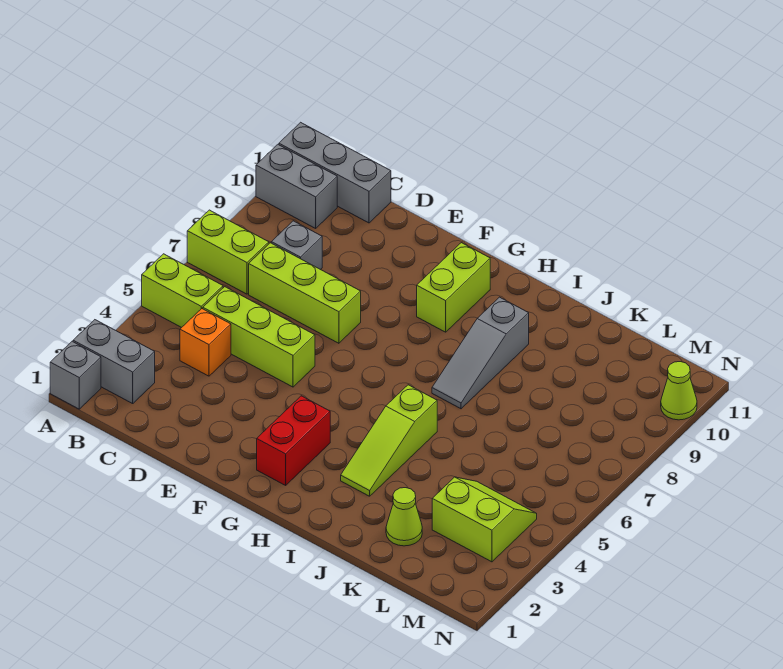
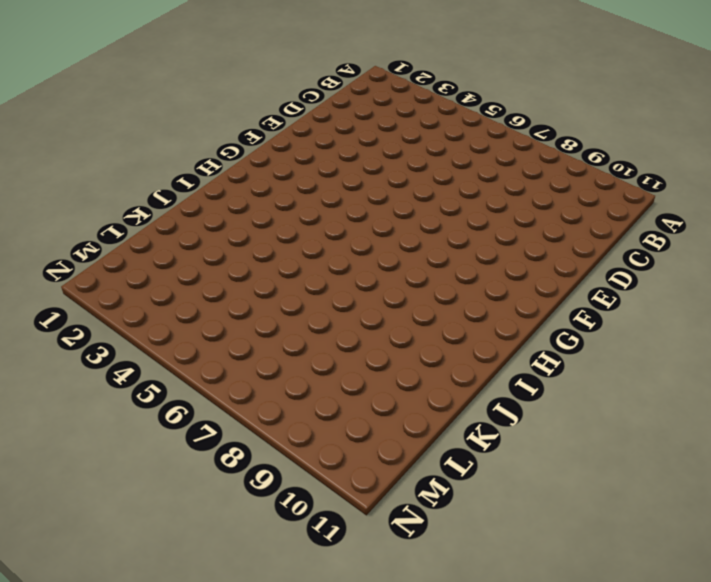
none -> grey 1x1 brick [50,342,101,409]
none -> grey 1x2 brick [73,320,155,404]
none -> lime 1x2 brick [142,254,223,328]

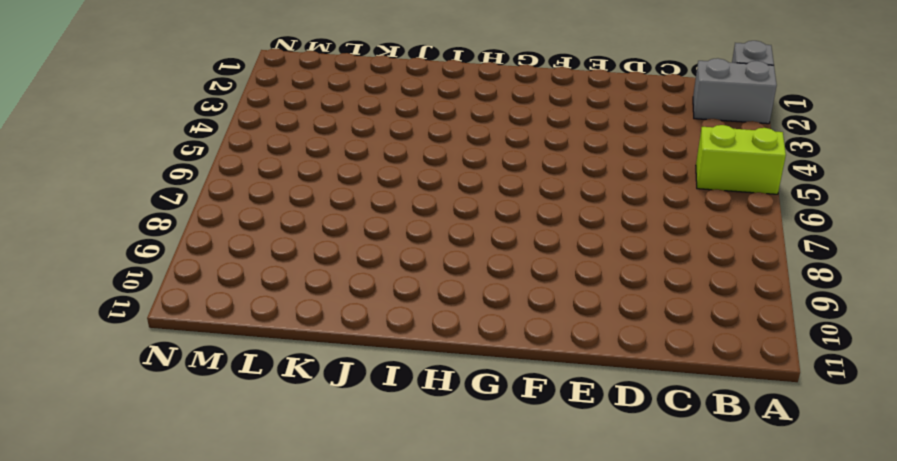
none -> lime 1x2 brick [187,210,269,294]
none -> grey 1x2 brick [256,145,337,228]
none -> grey 1x3 brick [279,122,391,223]

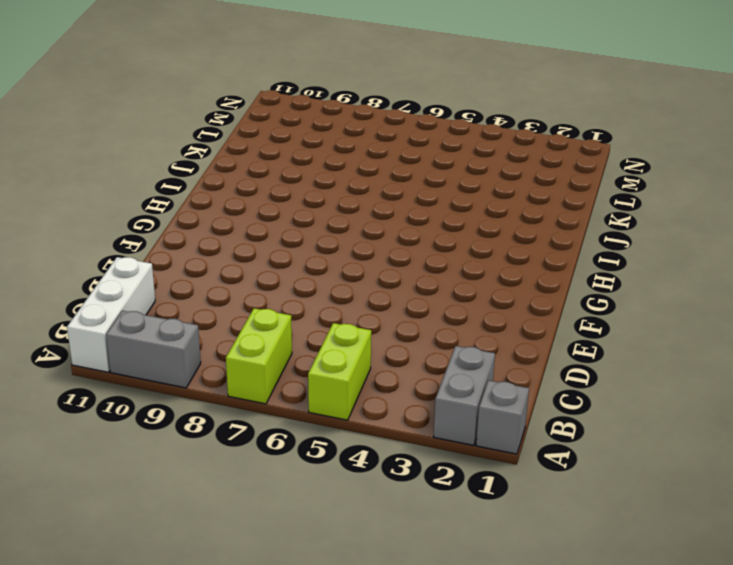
grey 1x2 brick [106,311,201,388] -> grey 1x2 brick turned to [256,145,337,228]
white 1x3 brick [67,257,155,372] -> grey 1x3 brick [279,122,391,223]
none -> orange 1x1 brick [180,309,231,376]
none -> lime 1x3 brick [203,287,315,387]
none -> lime 1x3 brick [249,243,361,343]

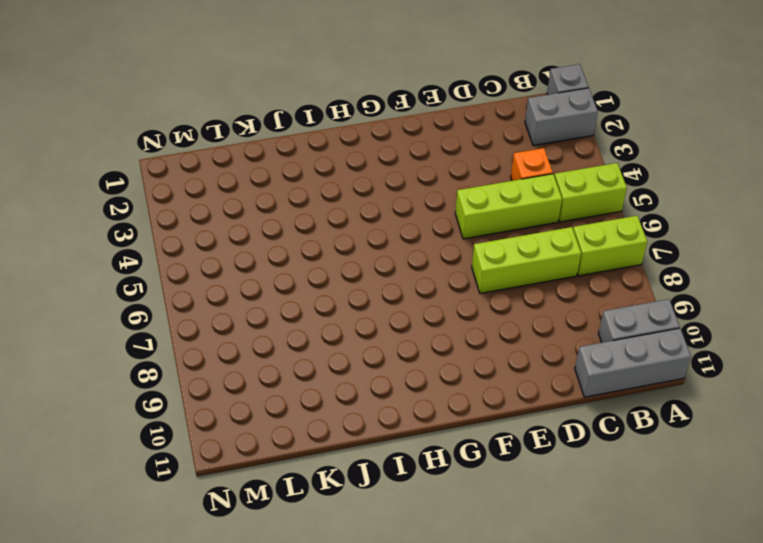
none -> grey 1x1 brick [271,221,322,270]
none -> red 1x2 brick [257,396,330,485]
none -> lime 1x2 brick [417,243,490,332]

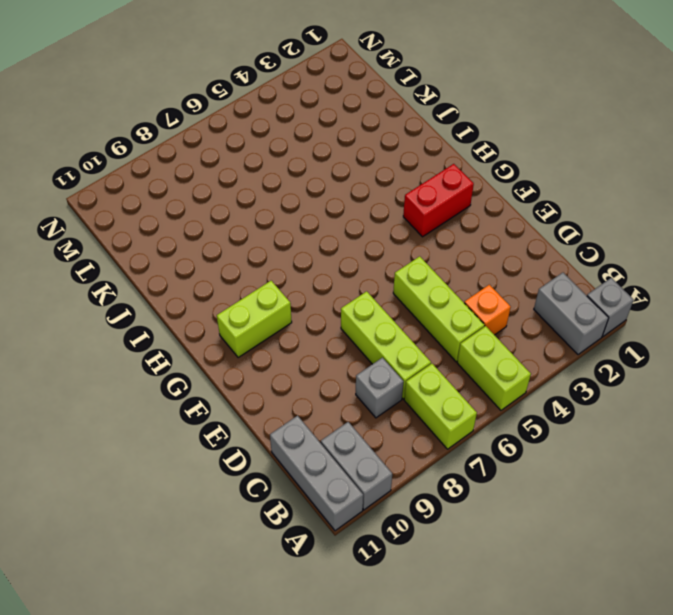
none -> lime 1x3 slope [341,385,437,496]
none -> grey 1x3 slope [432,297,529,409]
none -> lime 1x1 cone [386,488,422,546]

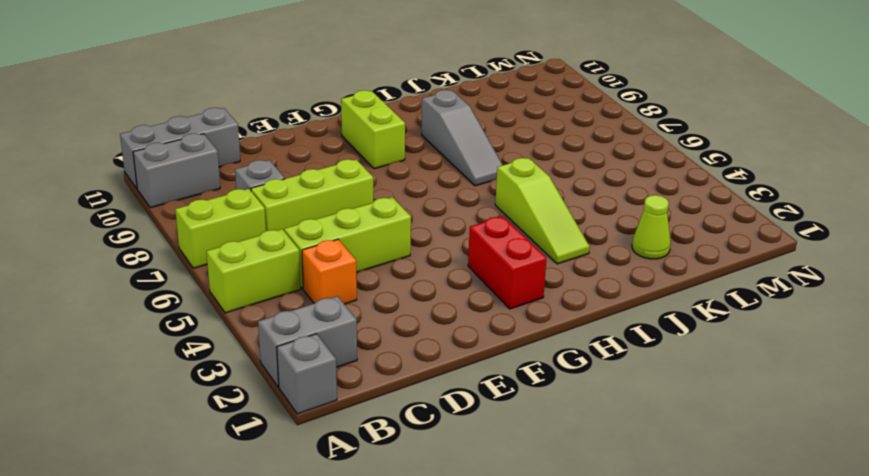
none -> lime 2x2 slope [432,477,537,562]
none -> lime 1x1 cone [661,362,697,420]

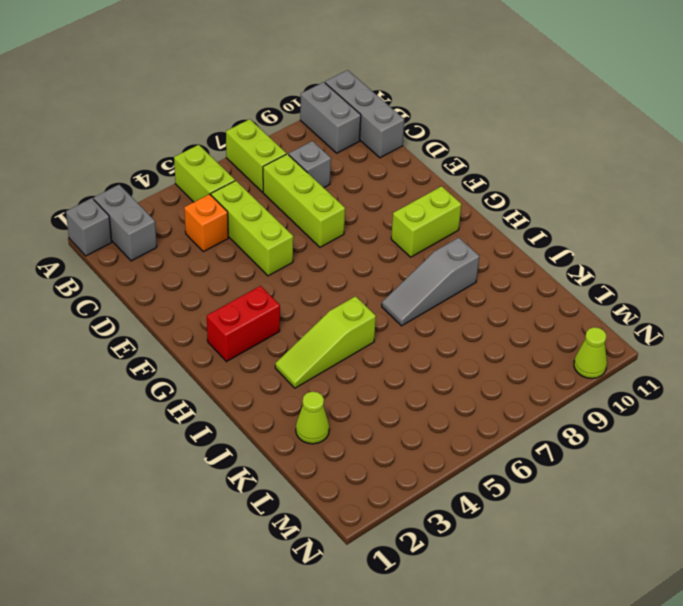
none -> lime 2x2 slope [432,477,537,562]

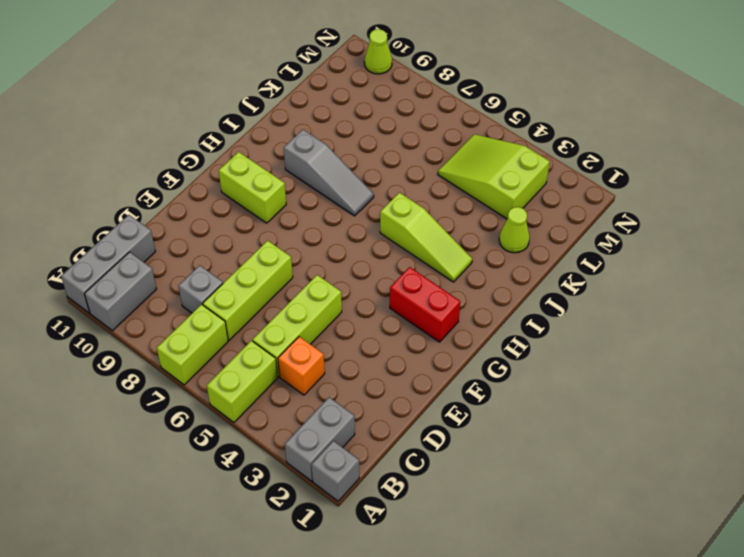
lime 2x3 slope [438,134,550,219] -> lime 2x2 slope [432,477,537,562]

